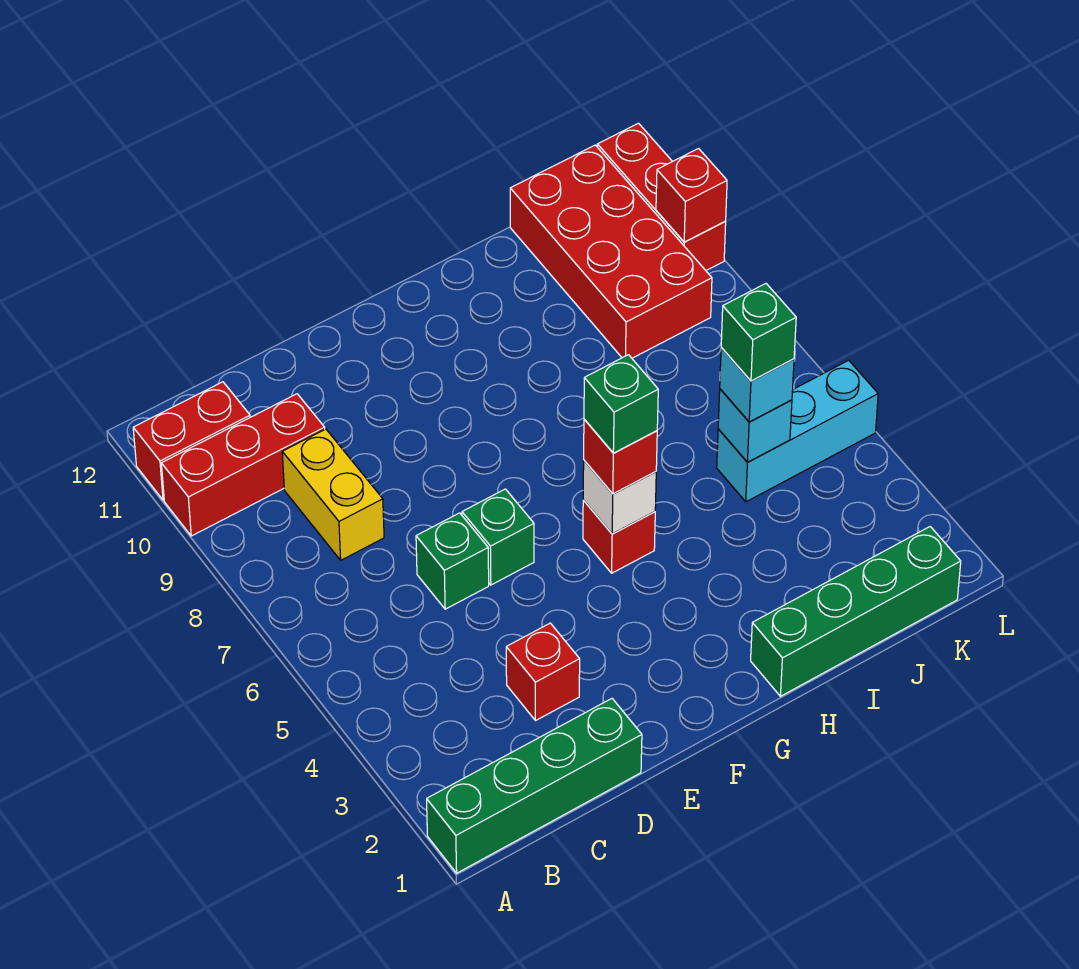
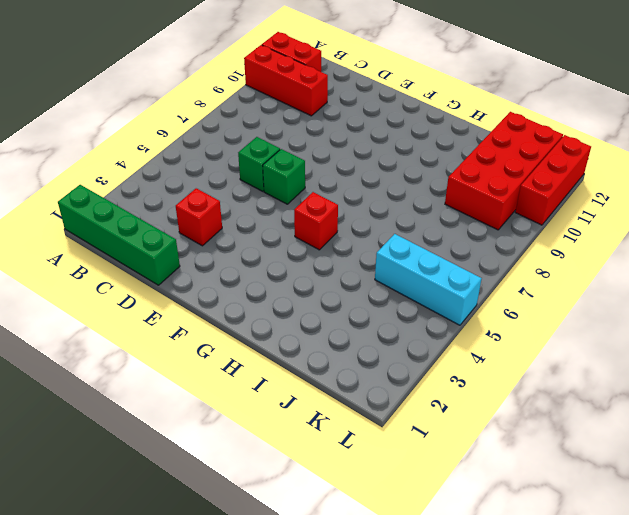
none -> yellow 1x2 brick [282,429,384,560]
none -> green 1x4 brick [751,527,961,696]
none -> white 1x1 brick [583,461,656,534]

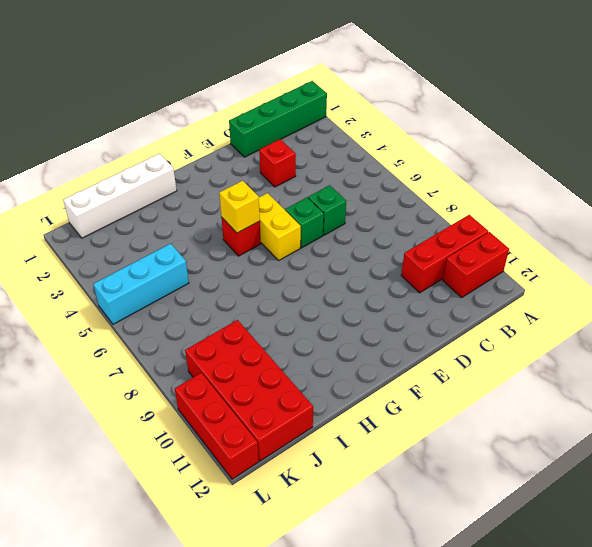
yellow 1x2 brick [259,193,301,260] -> yellow 1x2 brick moved to [282,429,384,560]
yellow 1x1 brick [219,181,260,233] -> white 1x1 brick [583,461,656,534]
white 1x4 brick [63,154,177,238] -> green 1x4 brick [751,527,961,696]
none -> cyan 1x1 brick [718,389,792,462]
none -> red 1x1 brick [656,149,727,242]
none -> red 1x1 brick [584,419,657,494]

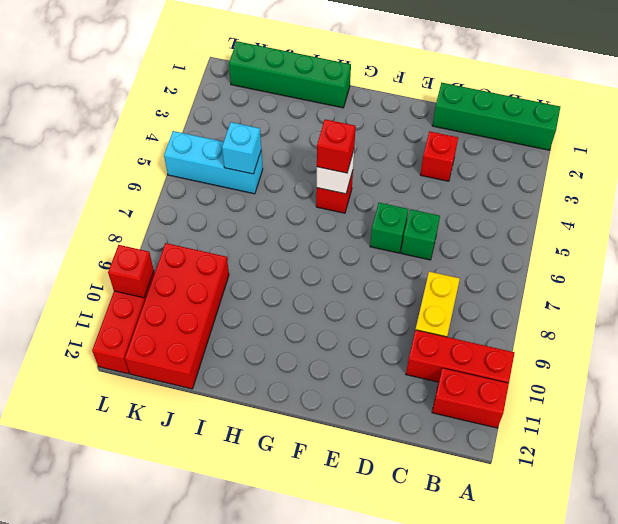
none -> cyan 1x1 brick [720,348,794,422]
none -> green 1x1 brick [584,355,658,453]
none -> green 1x1 brick [721,284,796,381]

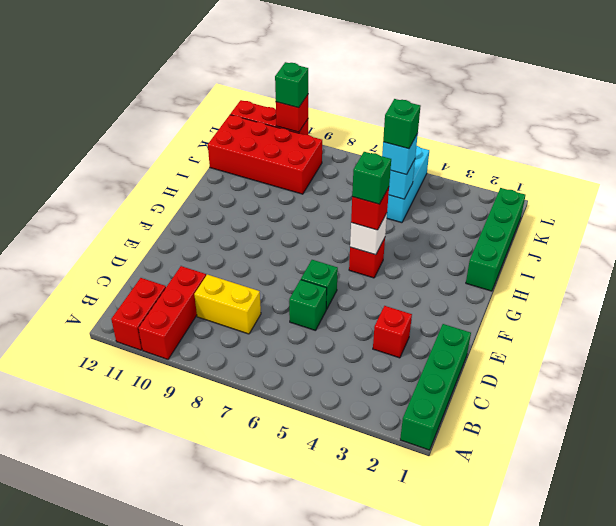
green 1x1 brick [275,62,308,108] -> none

